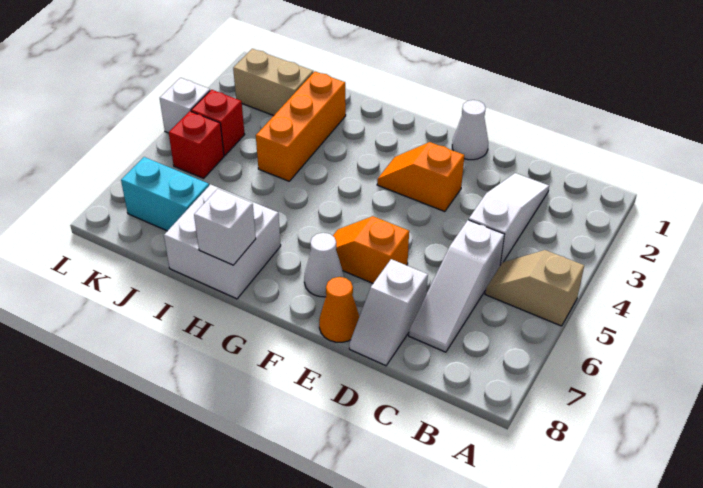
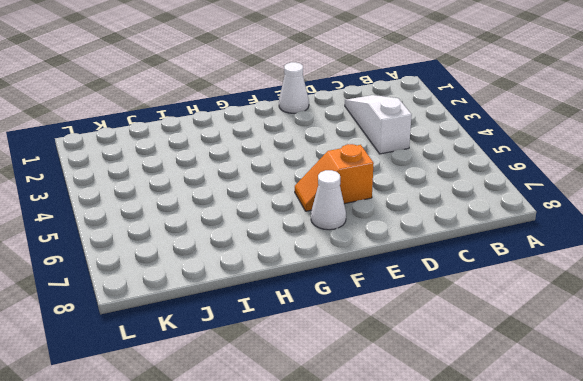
none -> tan 1x2 slope [485,250,584,326]
none -> white 1x3 slope [409,220,504,352]
none -> white 1x2 slope [349,259,428,366]

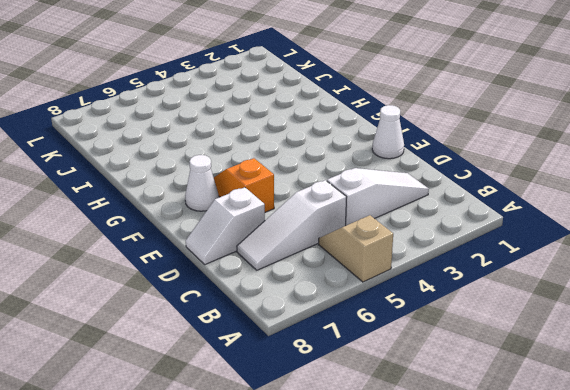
none -> orange 1x2 slope [377,142,464,212]
none -> orange 1x1 cone [319,277,359,342]
none -> white 2x2 brick [164,184,281,299]

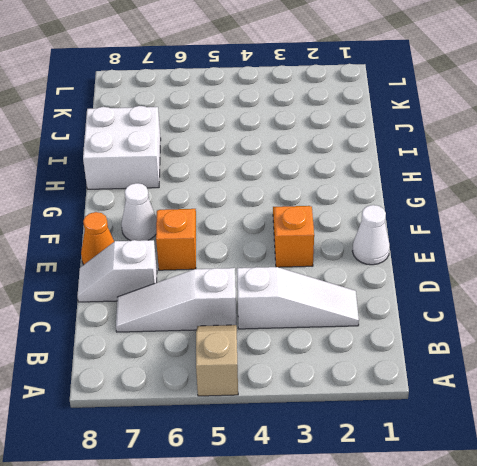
none -> orange 1x3 brick [256,72,346,181]
none -> tan 1x2 brick [233,49,313,116]
none -> cyan 1x2 brick [121,157,209,231]

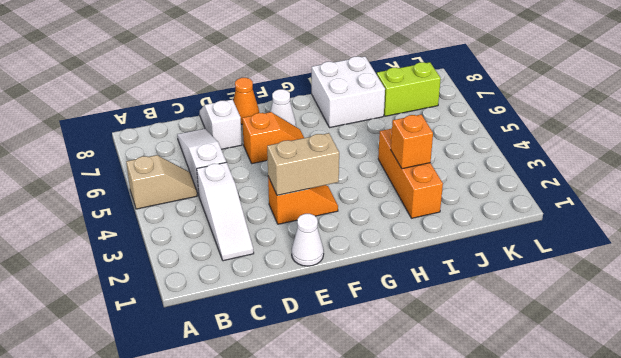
tan 1x2 brick [267,133,339,195] -> tan 1x2 brick moved to [233,49,313,116]
orange 1x1 brick [391,115,433,169] -> none
lime 1x2 brick [377,62,441,116] -> cyan 1x2 brick [121,157,209,231]
none -> red 1x1 brick [191,90,245,156]
none -> red 1x1 brick [169,111,224,178]
none -> white 1x1 brick [160,78,210,133]

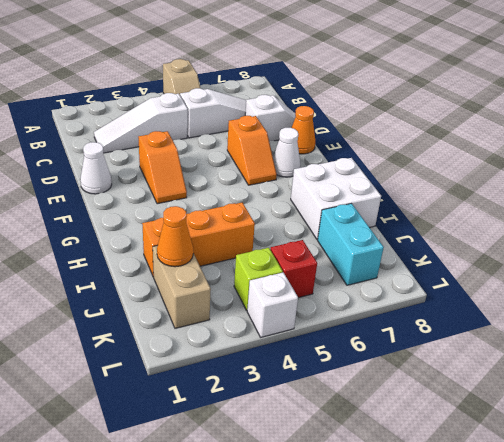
orange 1x1 cone [157,206,193,267] -> none
lime 1x1 brick [234,248,283,310] -> red 1x1 brick [191,90,245,156]
none -> white 1x1 brick [194,189,256,265]

